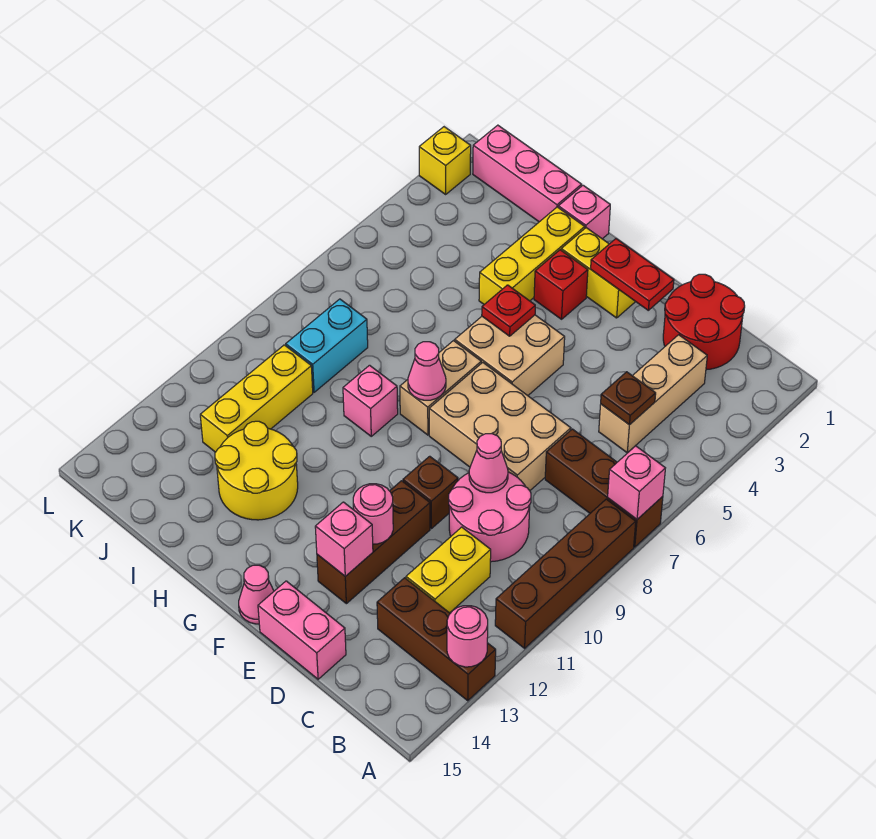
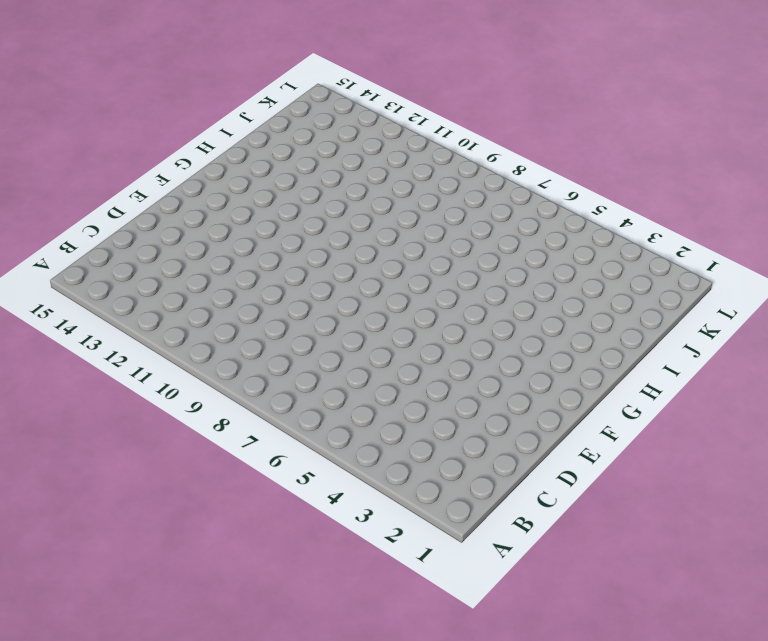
none -> brown 1x3 brick [545,429,663,547]
none -> brown 1x4 brick [495,499,636,648]
none -> brown 1x3 brick [377,578,496,701]
none -> red 2x2 round brick [663,274,745,370]

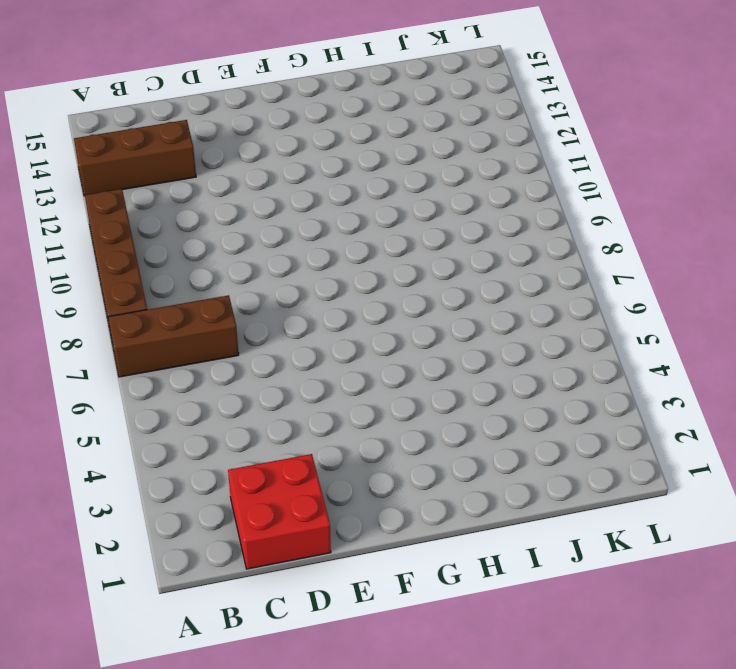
red 2x2 brick [228,454,331,569] -> red 2x2 round brick [663,274,745,370]
none -> tan 1x3 brick [599,335,707,453]
none -> pink 2x2 round brick [449,472,531,562]
none -> yellow 1x2 brick [406,527,491,613]
none -> tan 2x3 brick [429,362,571,491]

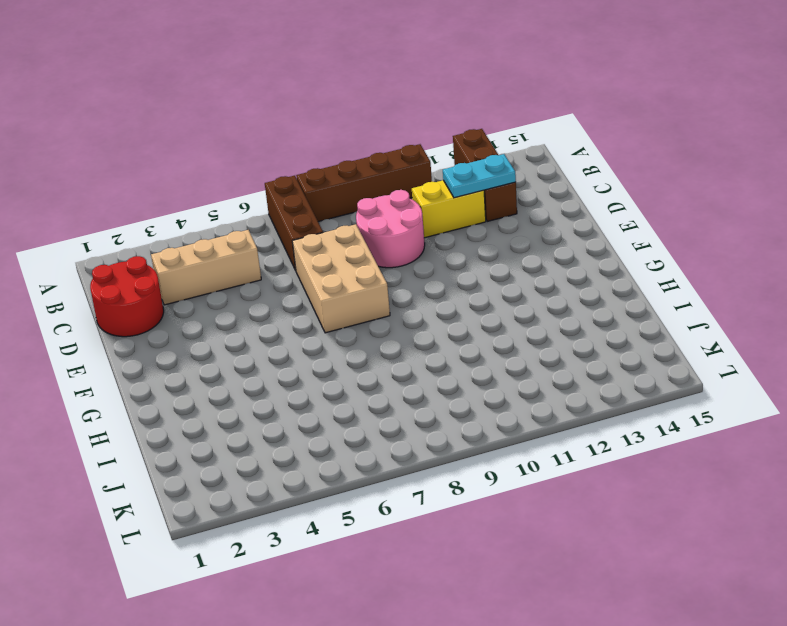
cyan 1x2 plate [443,154,516,198] -> none
none -> pink 1x2 brick [258,581,346,679]
none -> brown 1x1 brick [403,456,458,529]
none -> brown 1x3 brick [317,481,430,604]
none -> yellow 1x2 brick [561,228,635,318]

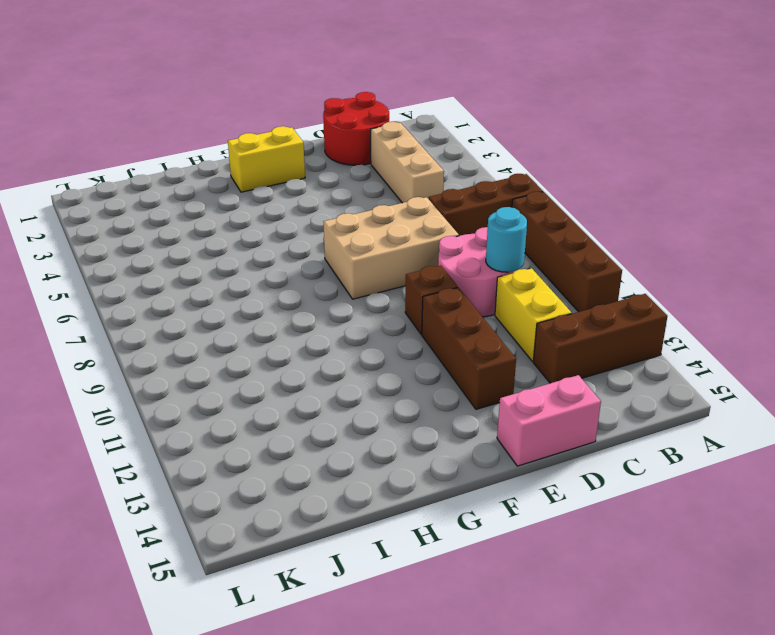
cyan 1x1 round brick [486,207,527,272] -> none
none -> tan 2x2 brick [455,315,565,396]
none -> pink 1x1 cone [239,565,274,624]
none -> red 1x1 brick [534,250,588,319]
none -> tan 1x2 brick [400,341,481,435]

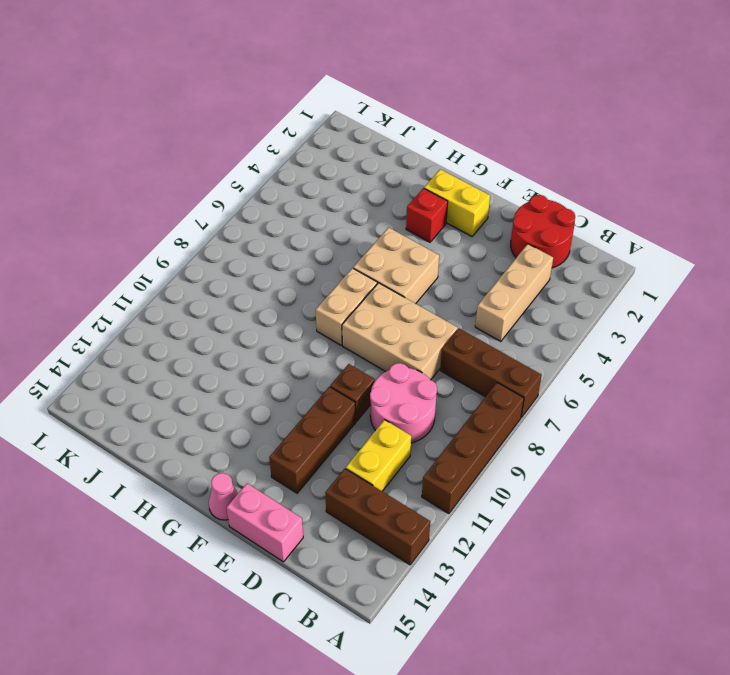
none -> pink 1x1 brick [558,185,610,239]
none -> yellow 1x3 brick [479,207,585,304]
none -> pink 1x1 brick [343,365,398,436]
none -> yellow 2x2 round brick [215,421,298,520]

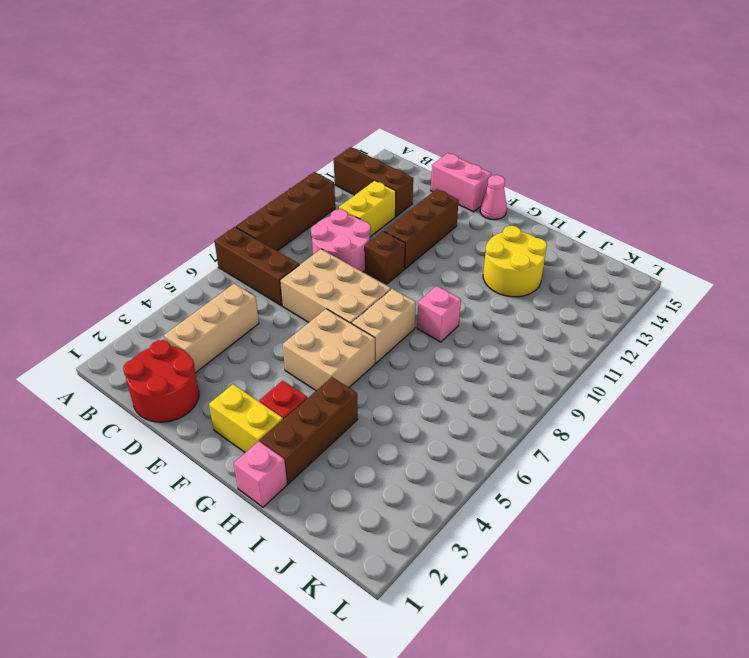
brown 1x3 brick [260,377,358,484] -> yellow 1x3 brick [479,207,585,304]
none -> pink 1x3 brick [473,125,582,222]
none -> cyan 1x2 brick [286,299,368,392]
none -> yellow 1x3 brick [200,345,313,452]
none -> yellow 1x1 brick [419,127,471,194]

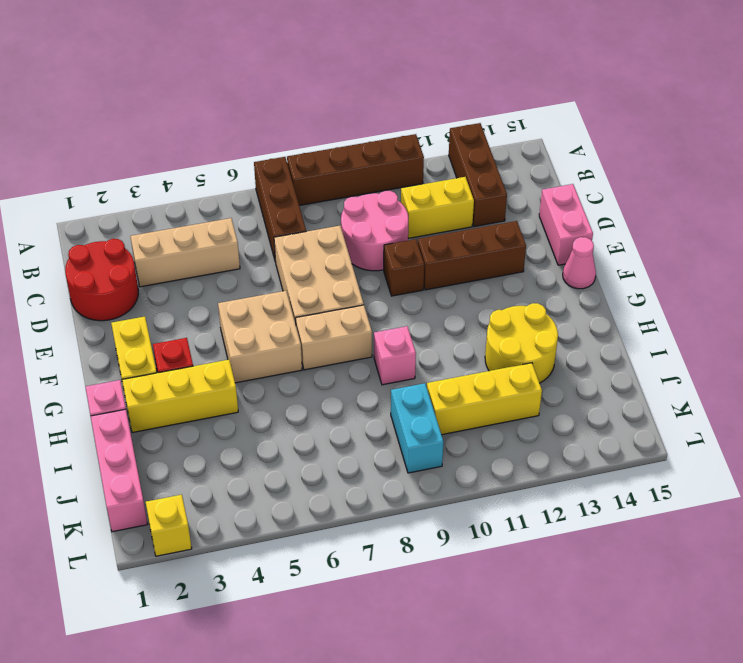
cyan 1x2 brick [391,383,444,473] -> cyan 1x2 brick turned to [286,299,368,392]
none -> pink 1x1 brick [608,446,665,519]
none -> pink 1x1 round brick [447,606,488,667]
none -> brown 1x1 plate [601,372,656,425]
none -> pink 1x1 cone [469,434,508,493]

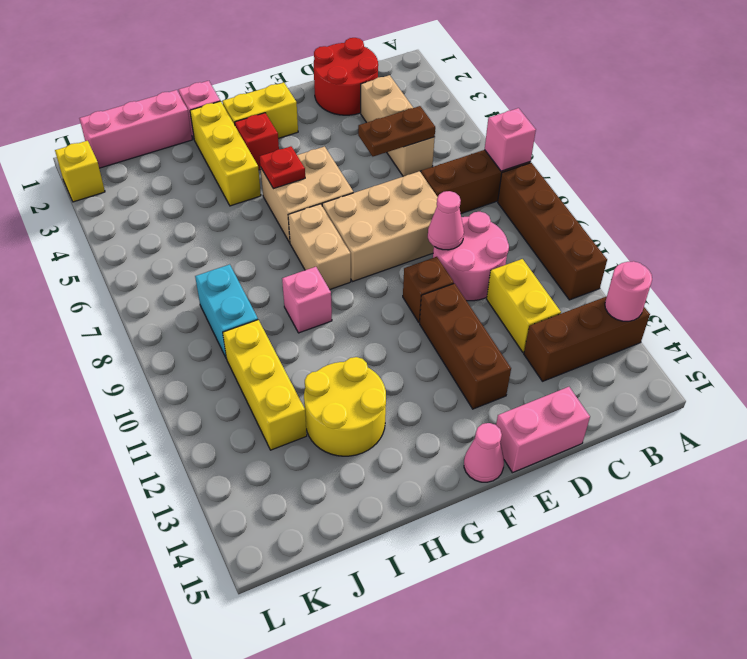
brown 1x2 plate [358,106,435,156] -> brown 1x1 plate [601,372,656,425]
none -> red 1x2 plate [591,239,674,310]
none -> pink 1x1 round brick [353,484,393,544]
none -> pink 1x1 brick [315,502,373,576]
none -> pink 1x1 cone [408,342,446,400]

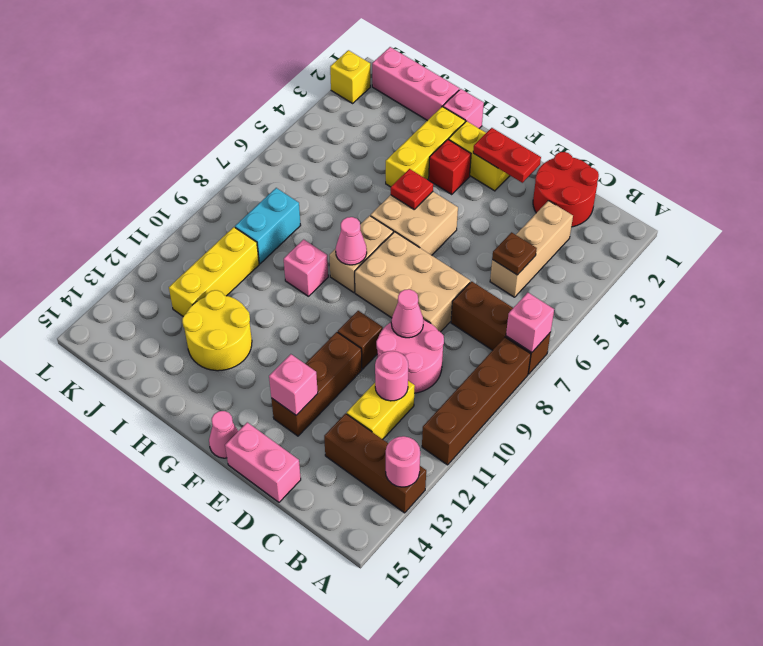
pink 1x1 round brick [375,351,408,401] -> pink 1x1 round brick moved to [353,484,393,544]

